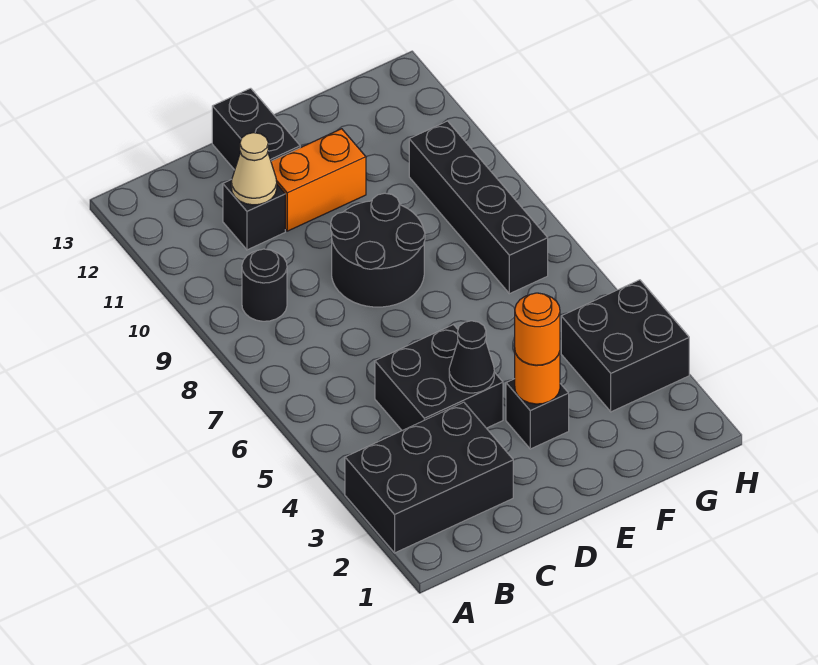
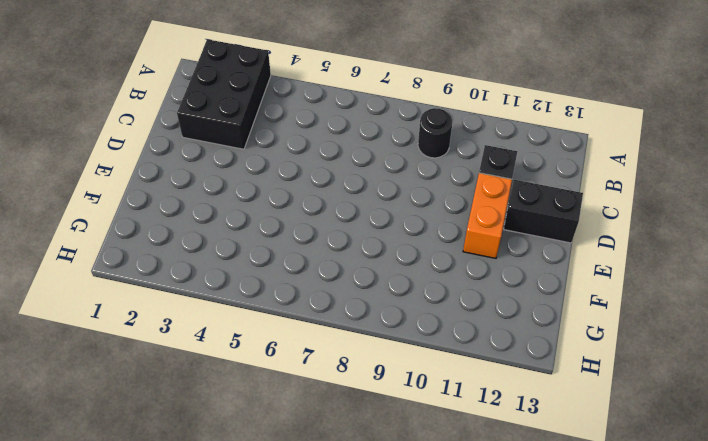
none -> black 2x2 brick [375,325,503,431]
none -> black 2x2 round brick [331,193,425,307]
none -> black 1x1 brick [506,379,569,449]

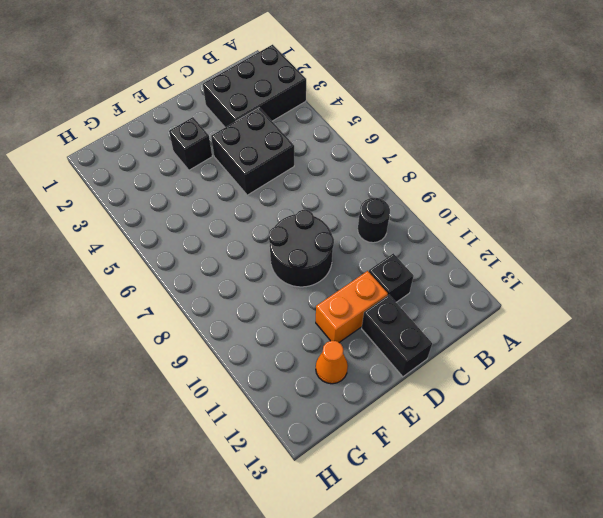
orange 1x1 cone [316,341,348,384] -> none
none -> black 2x2 brick [561,280,689,412]
none -> black 1x4 brick [409,121,548,294]
none -> tan 1x1 cone [231,133,277,205]

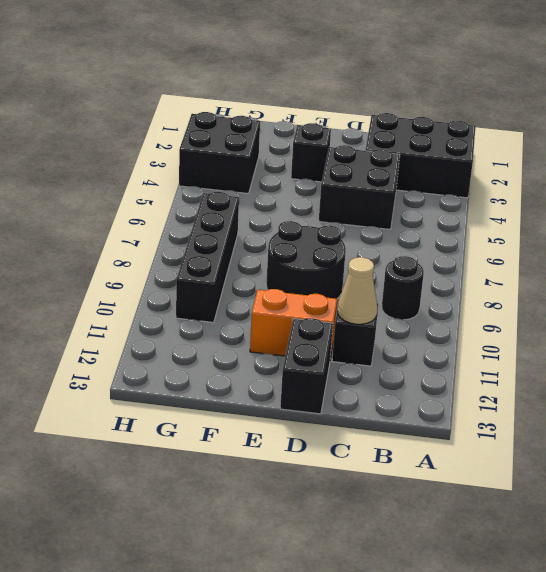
none -> black 1x1 cone [449,321,494,393]
none -> orange 1x1 round brick [515,351,560,404]
none -> orange 1x1 round brick [515,293,560,365]

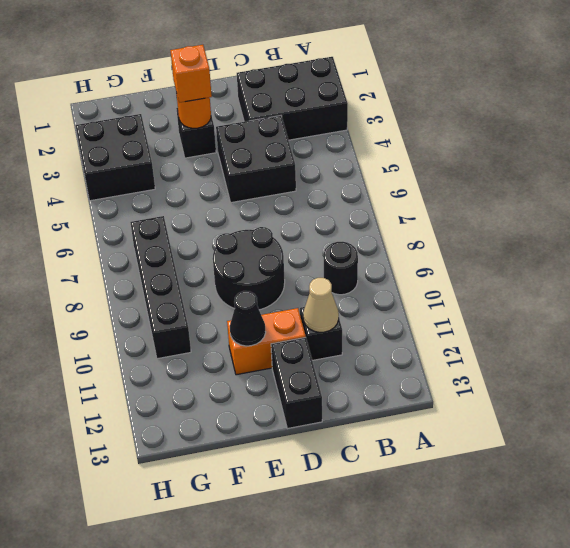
orange 1x1 brick [170,45,212,103] -> orange 1x1 round brick [515,293,560,365]
black 1x1 cone [230,291,266,346] -> black 1x1 cone moved to [449,321,494,393]

